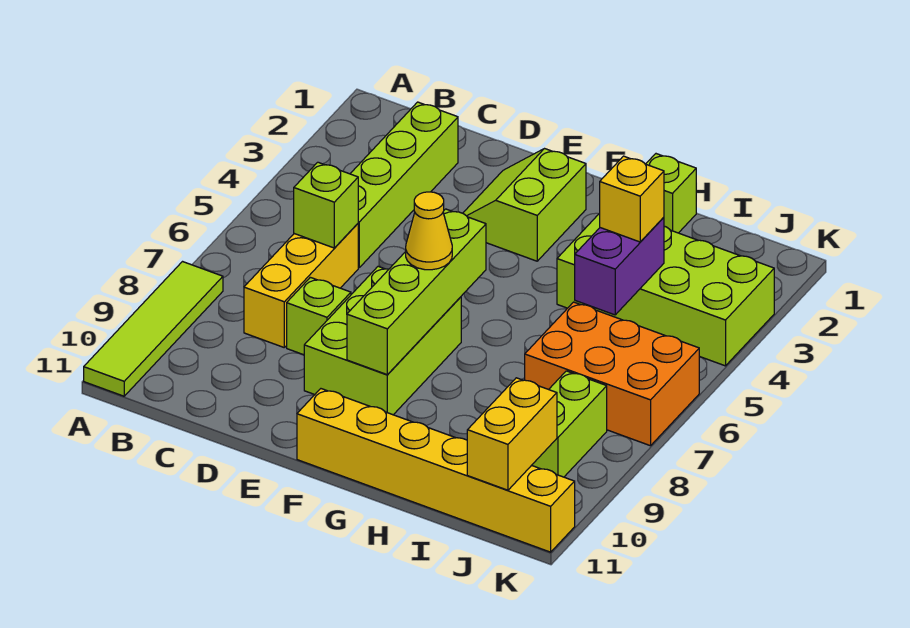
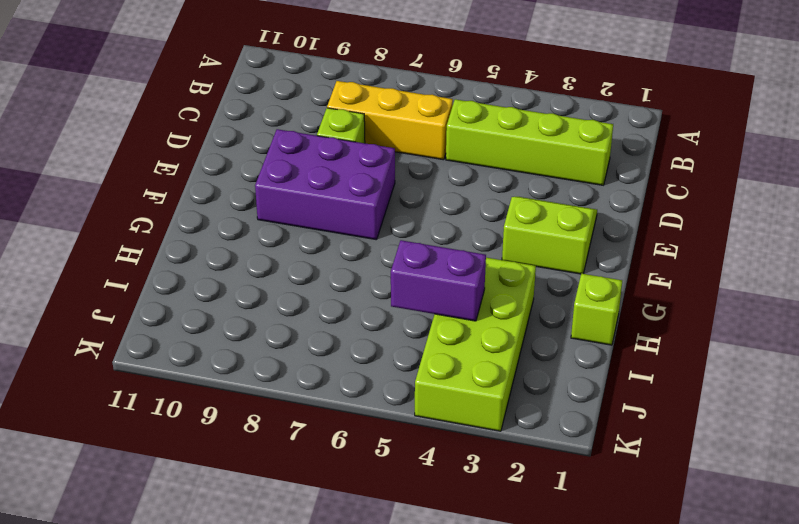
purple 2x3 brick [255,129,395,240] -> lime 2x3 brick [304,266,461,415]
none -> lime 1x4 tile [84,262,223,396]
none -> yellow 1x6 brick [297,389,575,552]
none -> orange 2x3 brick [525,302,699,446]

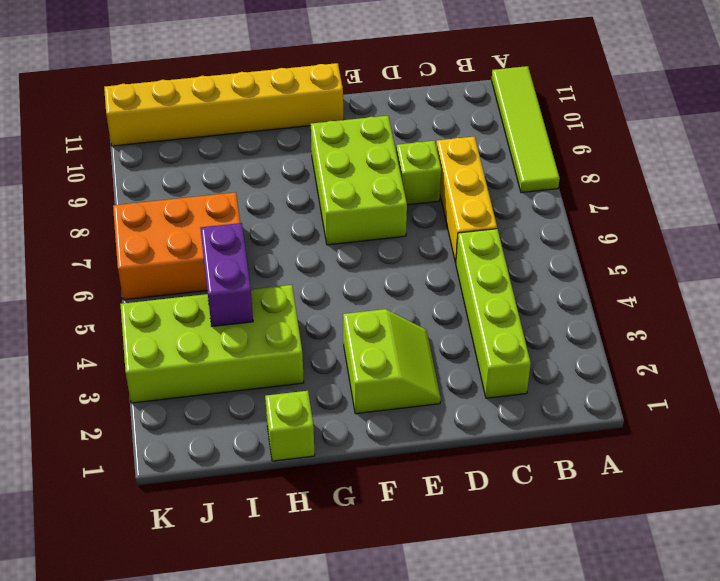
none -> lime 1x2 brick [532,371,607,477]
none -> lime 1x1 brick [294,162,358,248]
none -> lime 1x4 brick [347,209,486,374]

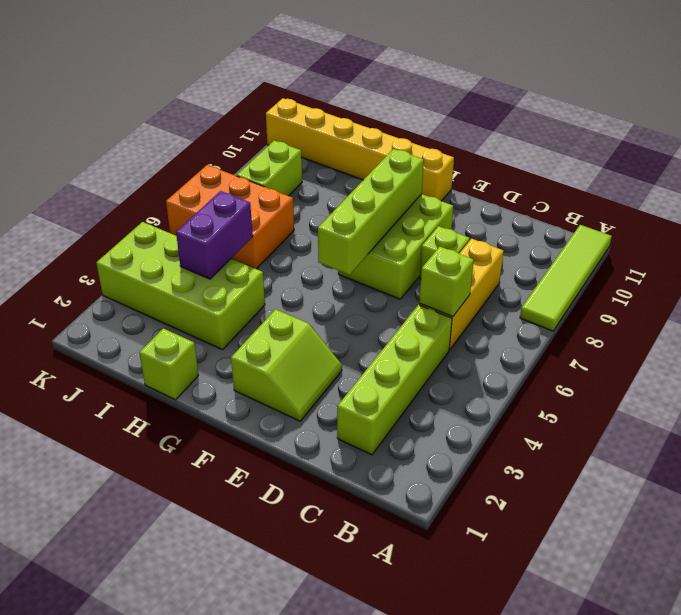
none -> yellow 1x2 brick [467,378,557,490]
none -> yellow 1x1 cone [406,192,452,270]
none -> yellow 1x1 brick [600,156,664,242]

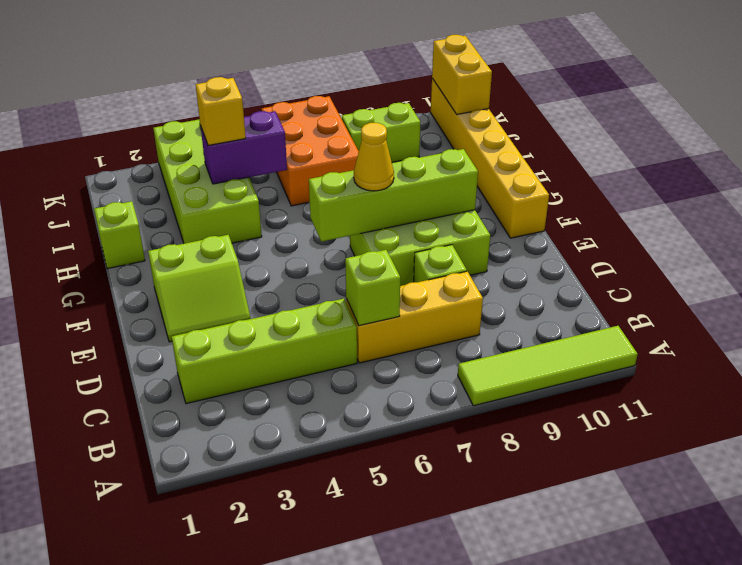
yellow 1x2 brick [432,35,492,114] -> yellow 1x2 brick turned to [467,378,557,490]

